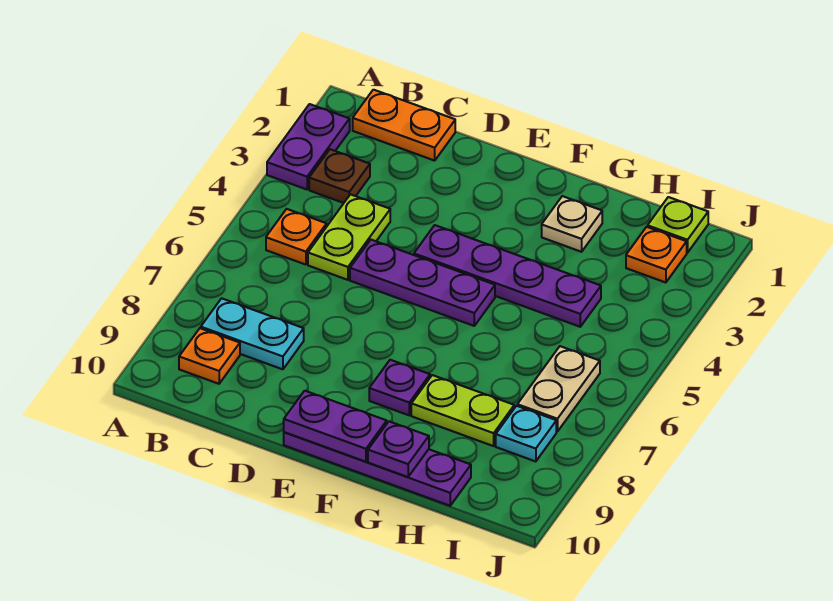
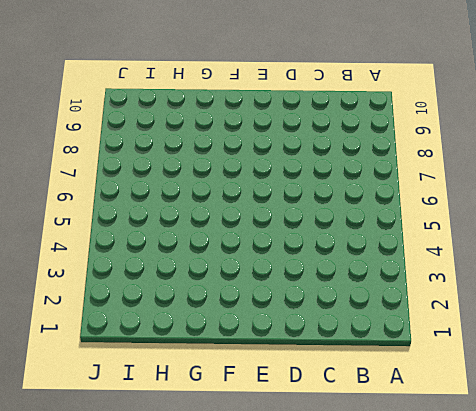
none -> purple 1x2 plate [267,104,350,189]
none -> orange 1x2 plate [353,90,455,161]
none -> brown 1x1 plate [309,149,370,203]

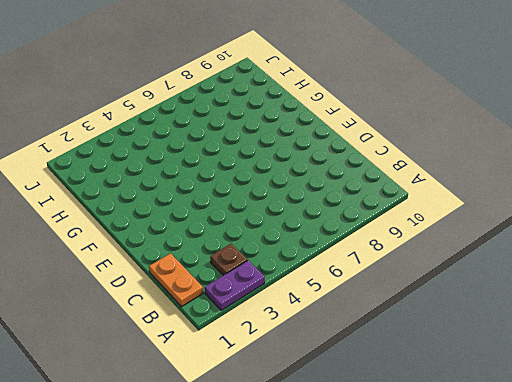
none -> orange 1x1 plate [266,209,327,265]
none -> cyan 1x2 plate [201,298,304,369]
none -> orange 1x1 plate [179,328,240,384]

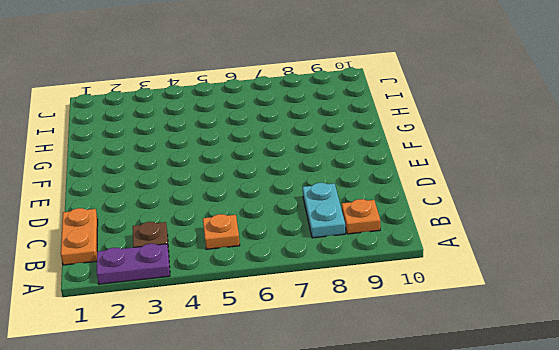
none -> lime 1x2 plate [308,194,390,280]
none -> purple 1x3 plate [350,240,495,326]
none -> purple 1x4 plate [414,225,601,327]

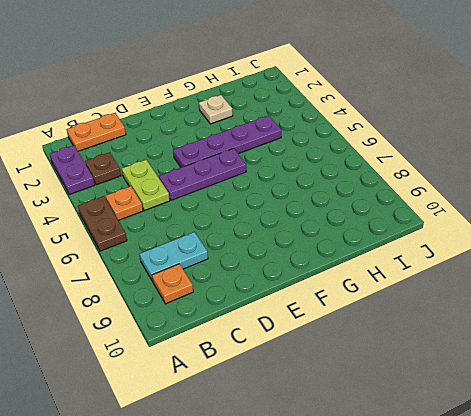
brown 1x2 plate [78,196,127,251] -> none
none -> purple 1x4 plate [284,432,471,506]
none -> purple 1x1 plate [369,360,430,415]
none -> lime 1x2 plate [411,375,514,446]

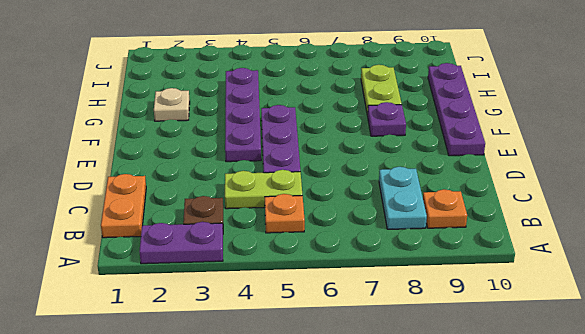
none -> lime 1x1 plate [648,197,708,253]
none -> orange 1x1 plate [626,227,687,283]
none -> tan 1x2 plate [517,346,600,432]

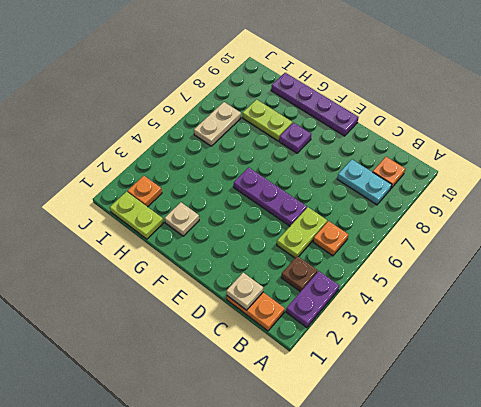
tan 1x1 plate [226,273,263,310] -> none
lime 1x2 plate [110,192,163,239] -> lime 1x1 plate [648,197,708,253]
none -> purple 1x4 plate [414,225,601,327]
none -> cyan 1x1 plate [496,406,556,462]
none -> purple 1x2 plate [284,391,387,462]

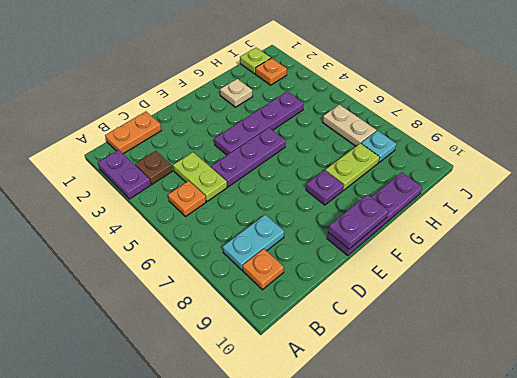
none -> purple 1x1 plate [368,421,429,477]

